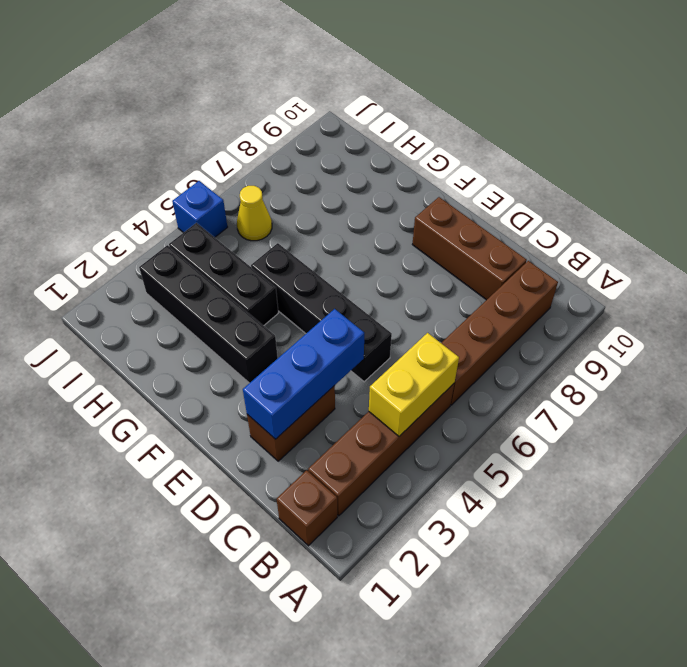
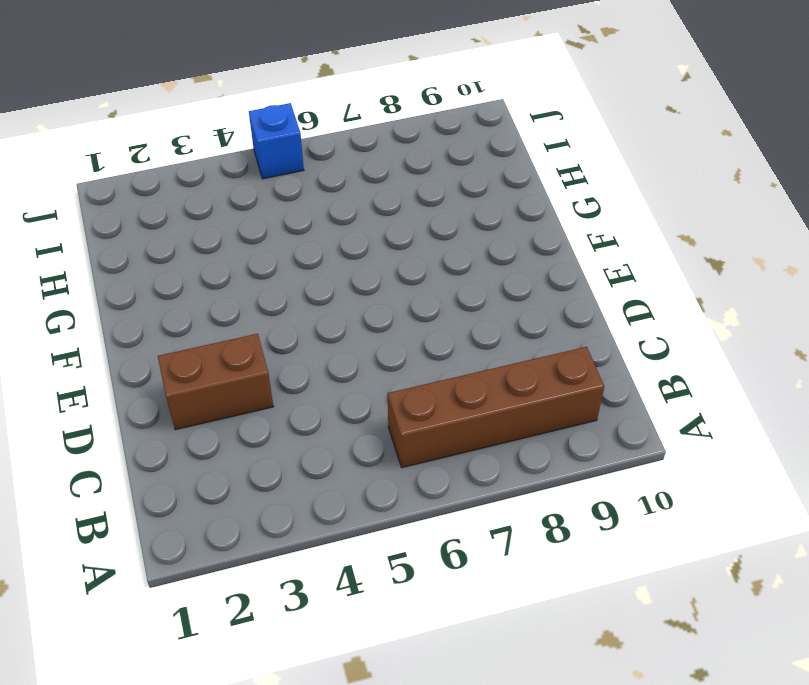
none -> brown 1x1 brick [277,470,337,546]
none -> brown 1x4 brick [308,384,454,516]
none -> brown 1x3 brick [412,197,527,300]

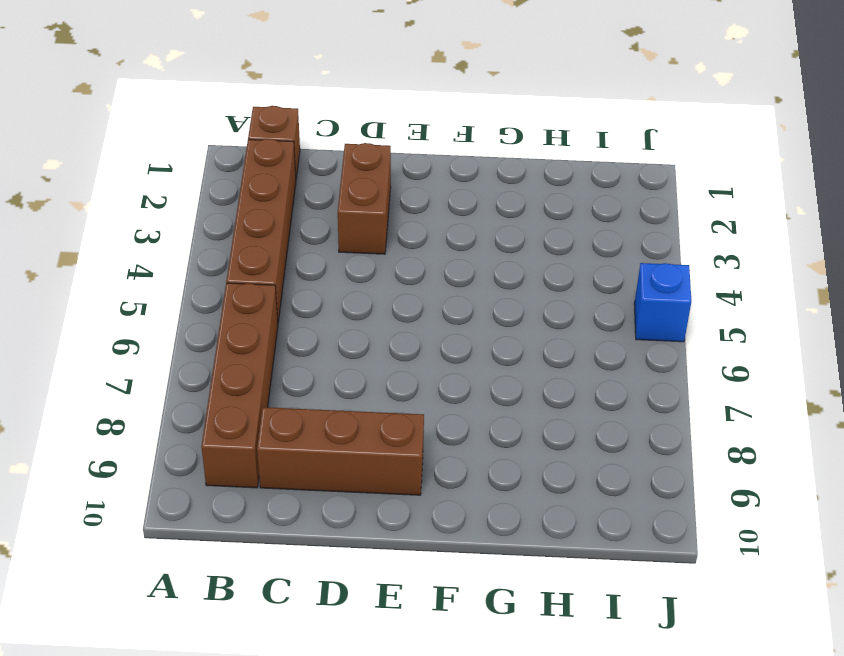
none -> black 1x4 brick [251,243,392,382]
none -> black 1x4 brick [139,245,278,383]
none -> black 1x3 brick [169,223,278,326]

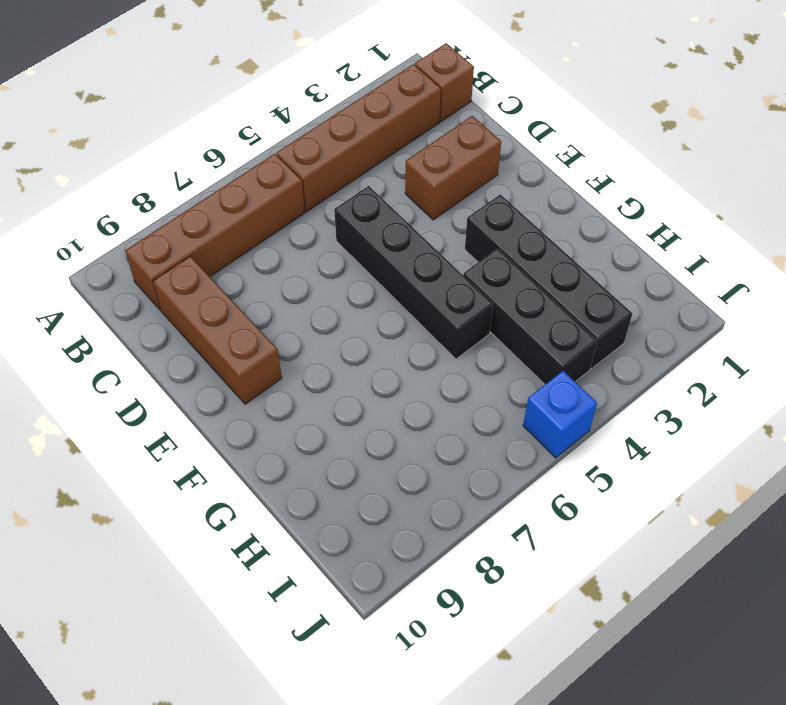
none -> yellow 1x1 cone [237,186,272,241]
none -> yellow 1x2 brick [369,333,459,436]
none -> blue 1x3 brick [243,309,364,439]

